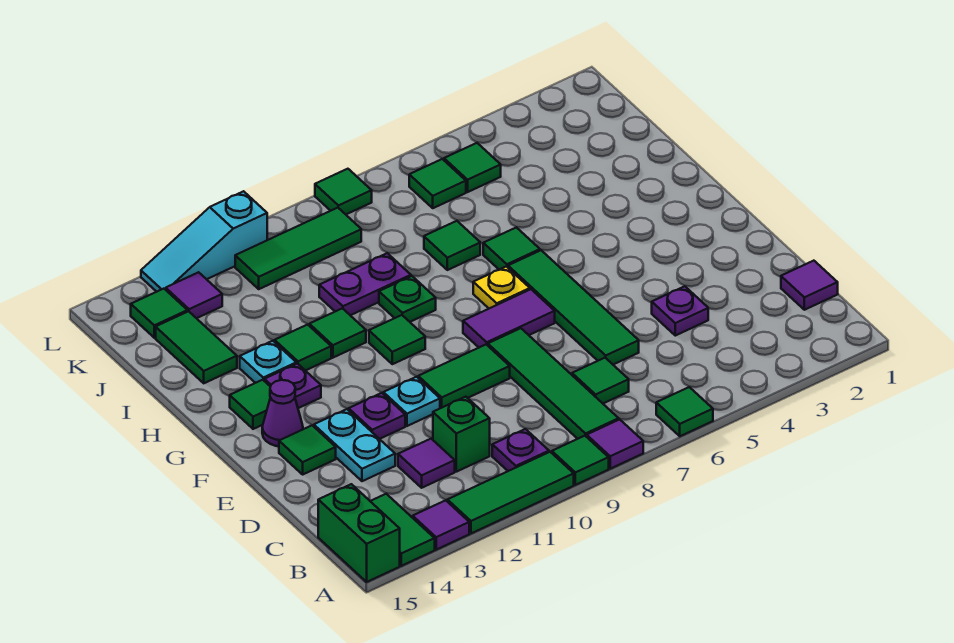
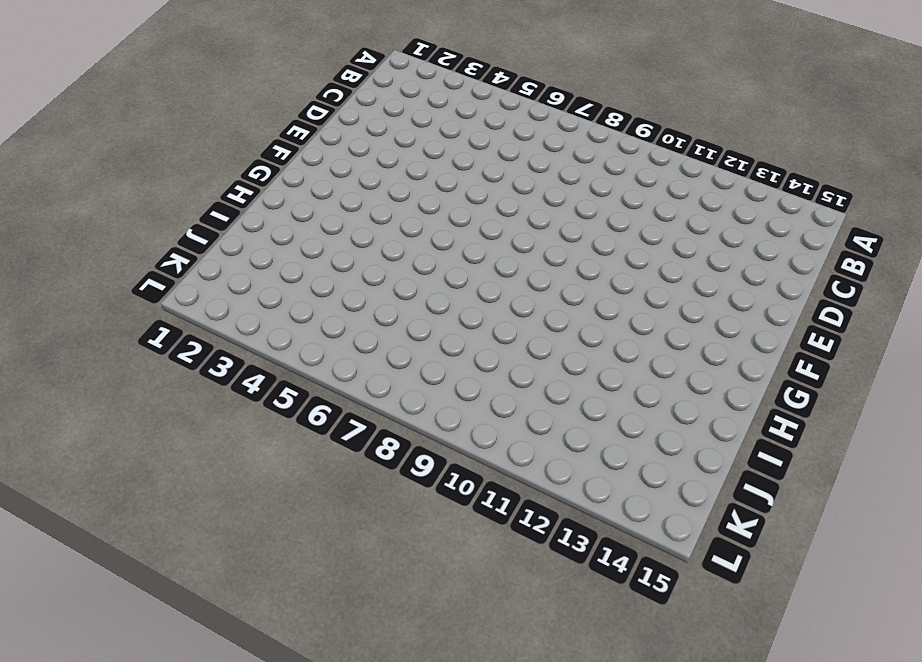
none -> green 1x1 tile [656,387,713,436]
none -> purple 1x1 tile [587,419,643,469]
none -> green 1x1 tile [552,436,609,485]
none -> green 1x3 tile [447,452,574,533]

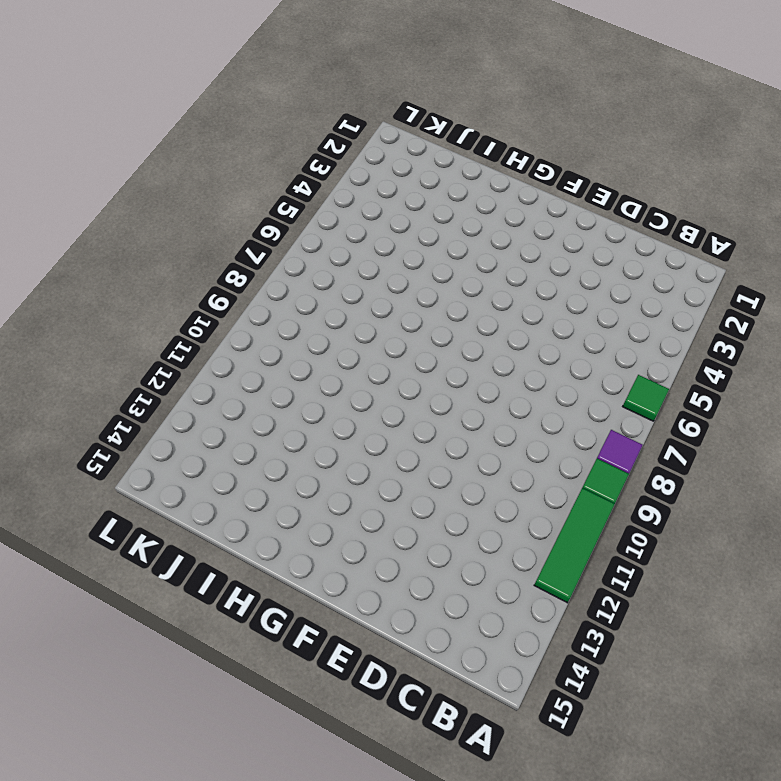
none -> purple 1x1 tile [413,500,469,550]
none -> green 1x2 tile [370,494,435,566]
none -> green 1x2 brick [318,484,400,582]
none -> green 1x4 tile [488,328,619,439]

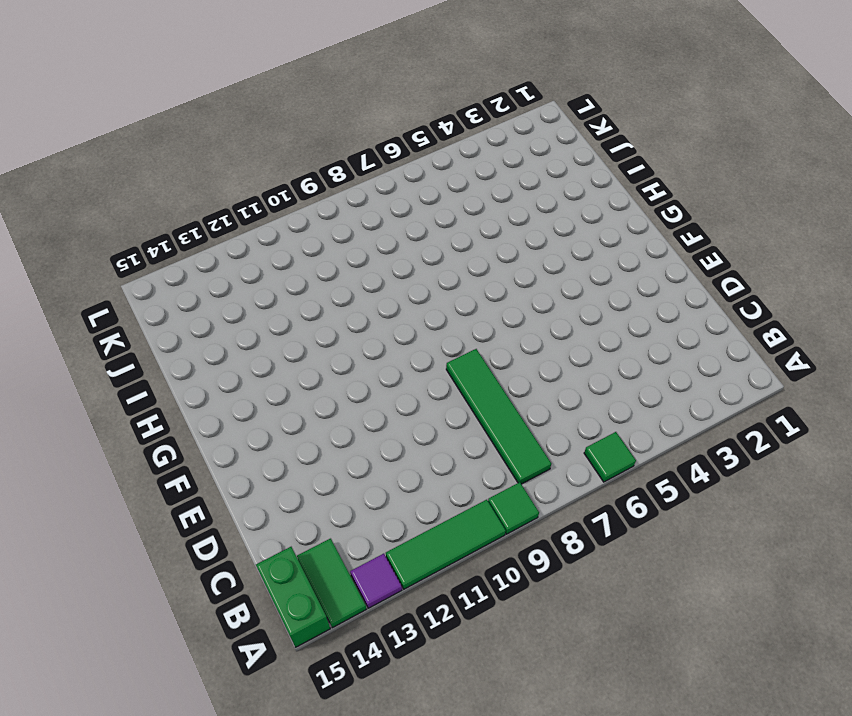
none -> purple 1x1 tile [587,419,643,469]
none -> purple 1x1 plate [492,429,549,471]
none -> purple 1x1 tile [781,261,838,310]
none -> green 1x1 tile [572,358,629,403]

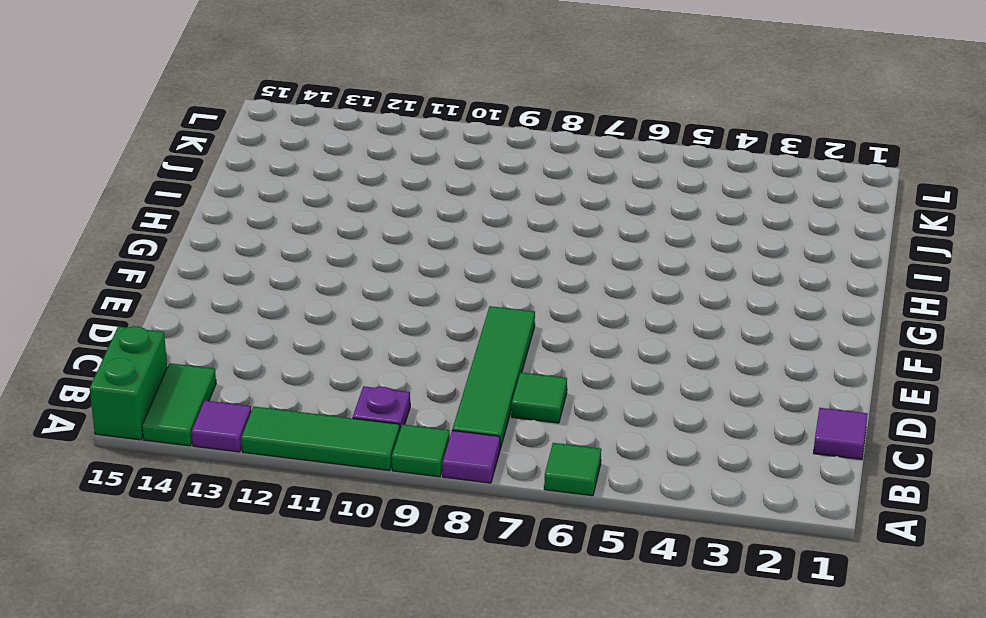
none -> green 1x1 brick [433,397,490,472]
none -> purple 1x1 tile [398,439,455,488]
none -> purple 1x1 plate [652,286,708,336]
none -> green 1x4 tile [508,250,639,365]

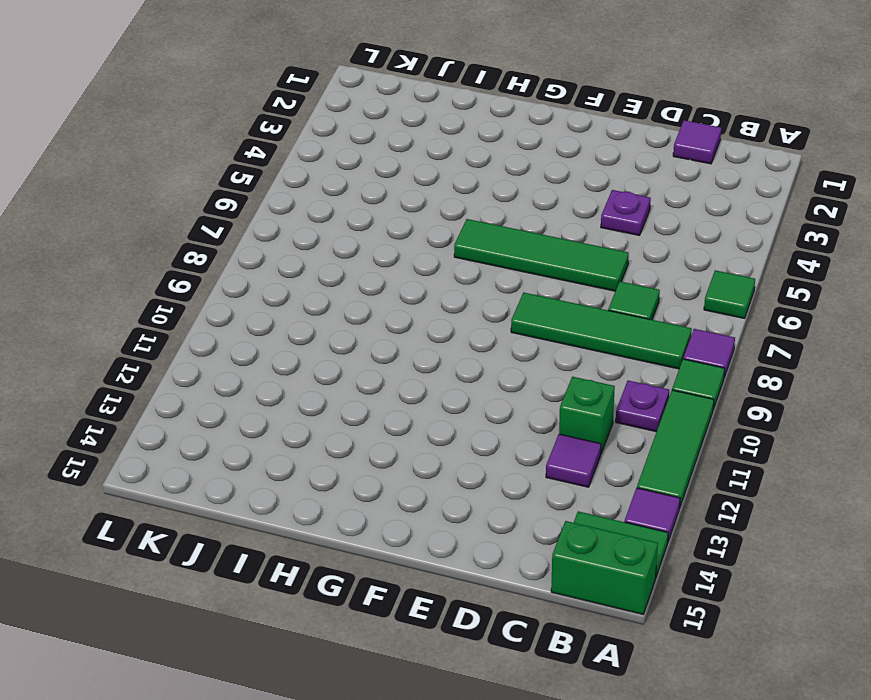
none -> cyan 1x2 plate [314,409,395,481]
none -> green 1x2 tile [418,345,510,408]
none -> cyan 1x1 plate [383,377,440,426]
none -> purple 1x1 plate [349,393,405,439]

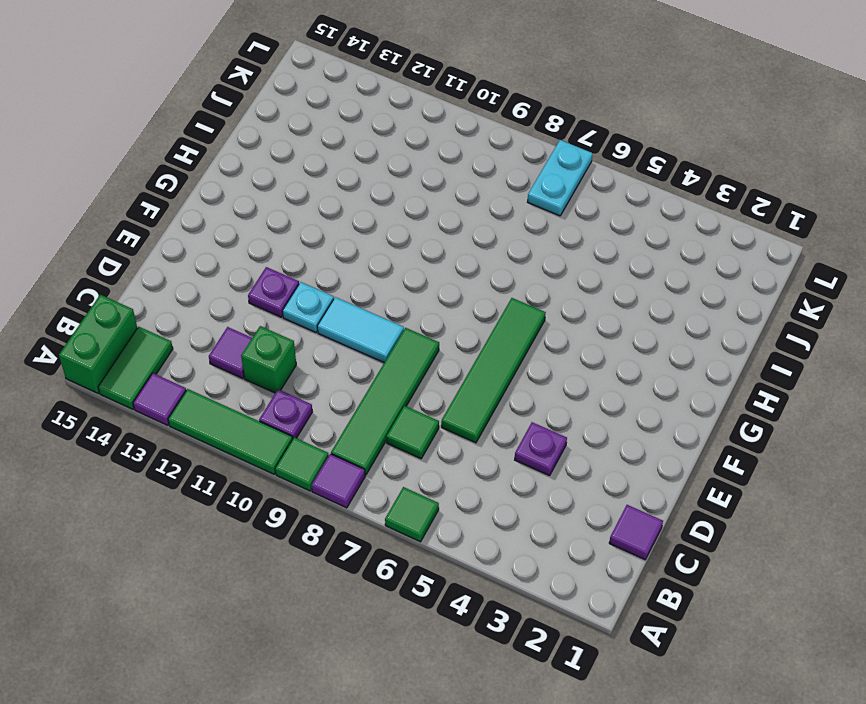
cyan 1x2 tile [317,297,404,362] -> green 1x2 tile [418,345,510,408]
cyan 1x2 plate [528,140,592,216] -> cyan 1x2 plate moved to [314,409,395,481]
none -> green 1x1 tile [279,426,336,474]
none -> purple 1x2 tile [463,289,555,347]
none -> purple 1x1 cone [262,380,303,446]
none -> yellow 1x1 plate [473,266,530,308]

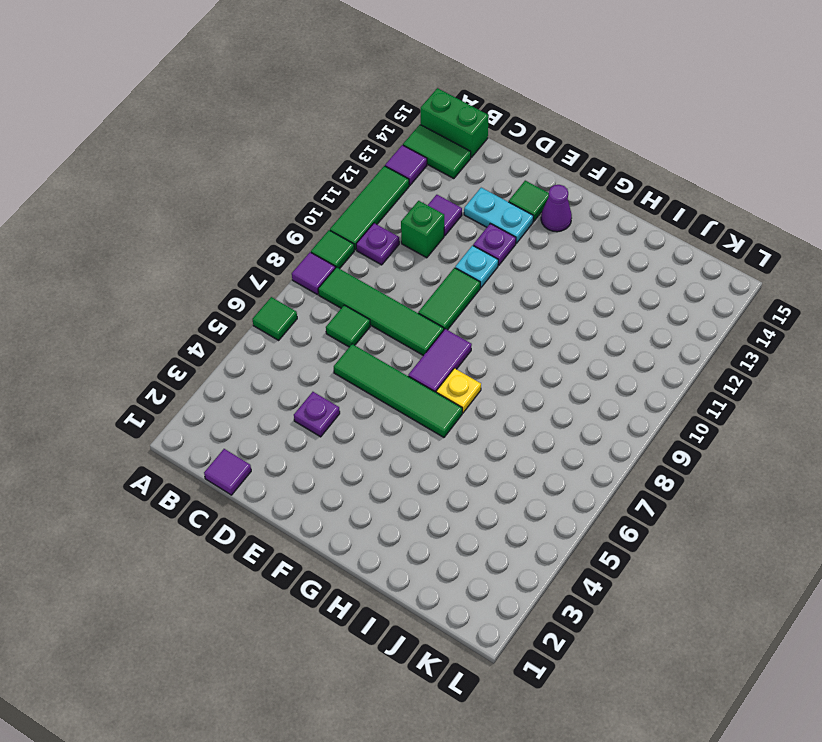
none -> green 1x1 tile [369,315,425,364]
none -> purple 1x1 plate [264,364,321,408]
none -> green 1x1 tile [230,380,270,429]
none -> green 1x1 tile [483,227,540,270]

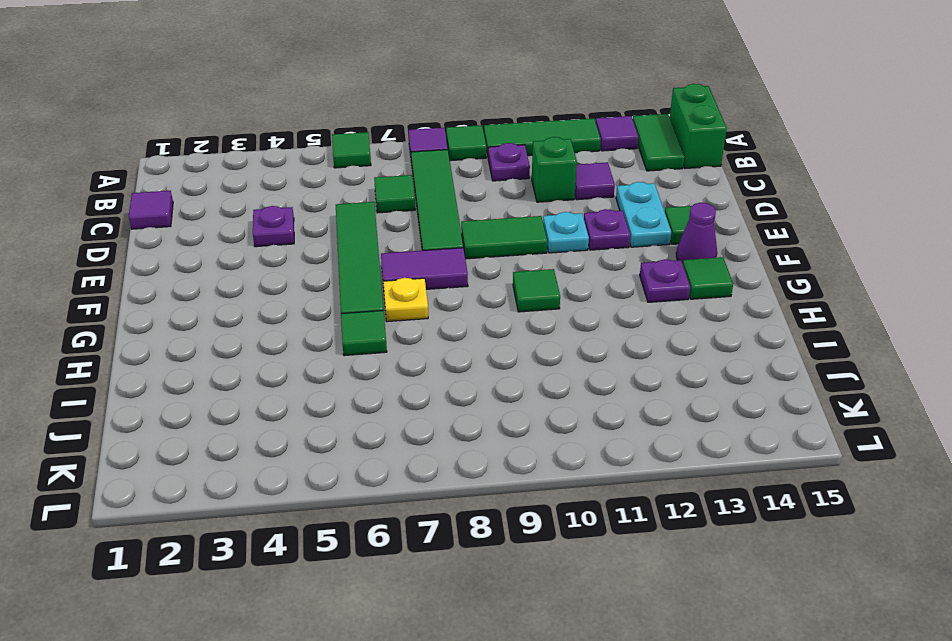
none -> green 1x1 plate [379,276,436,322]
none -> green 1x1 tile [309,308,366,358]
none -> green 1x1 tile [275,325,331,371]
none -> cyan 1x1 plate [240,341,296,383]

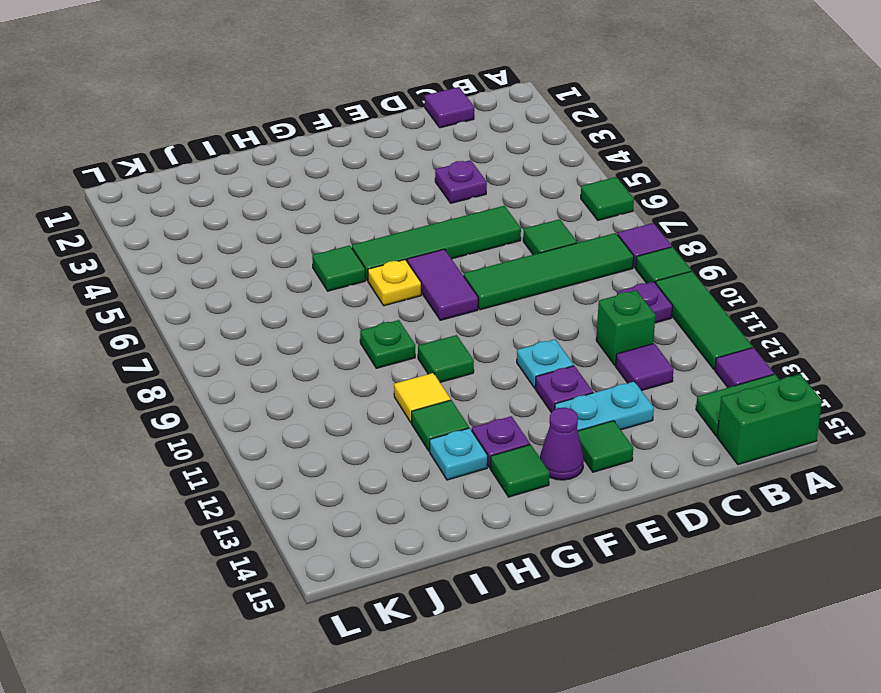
yellow 1x1 tile [394,373,451,423] -> green 1x1 tile [309,308,366,358]
none -> green 1x2 tile [418,345,510,408]
none -> green 1x1 tile [424,221,480,270]
none -> purple 1x2 plate [319,253,411,315]
none -> green 1x2 tile [156,311,237,383]

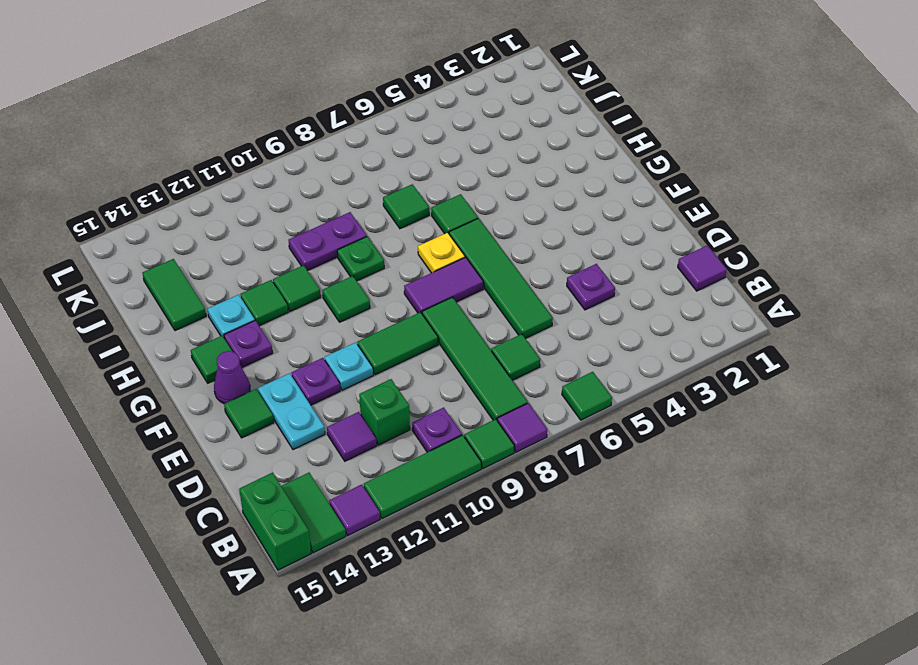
none -> green 1x1 tile [444,143,501,192]
none -> green 1x1 tile [409,159,466,208]
none -> green 1x3 tile [235,208,361,289]
none -> purple 1x1 tile [166,272,222,318]

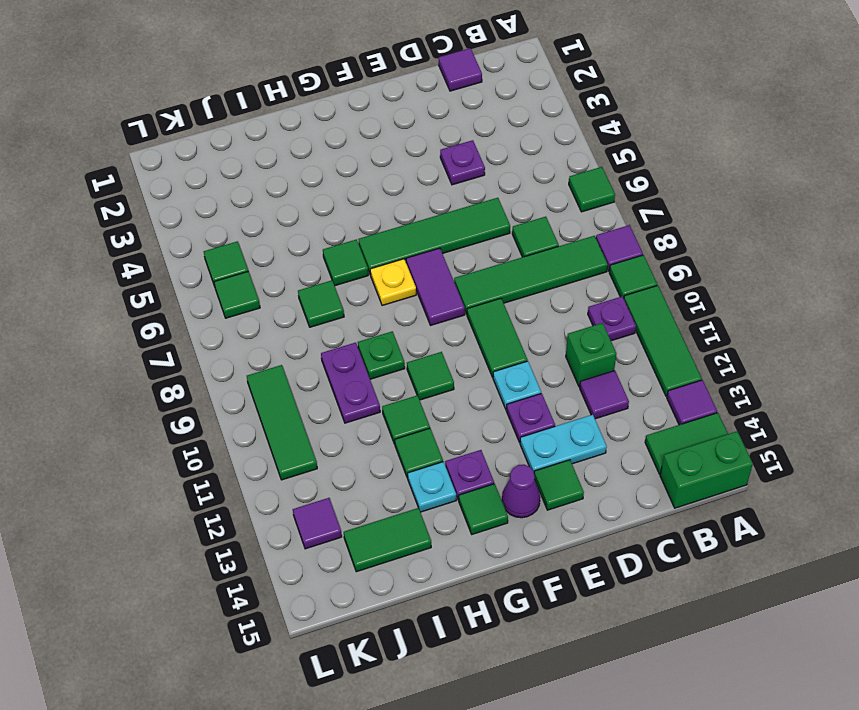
none -> green 1x1 tile [131,289,187,338]
none -> green 1x1 tile [315,169,372,214]
none -> cyan 1x3 slope [141,191,267,292]

